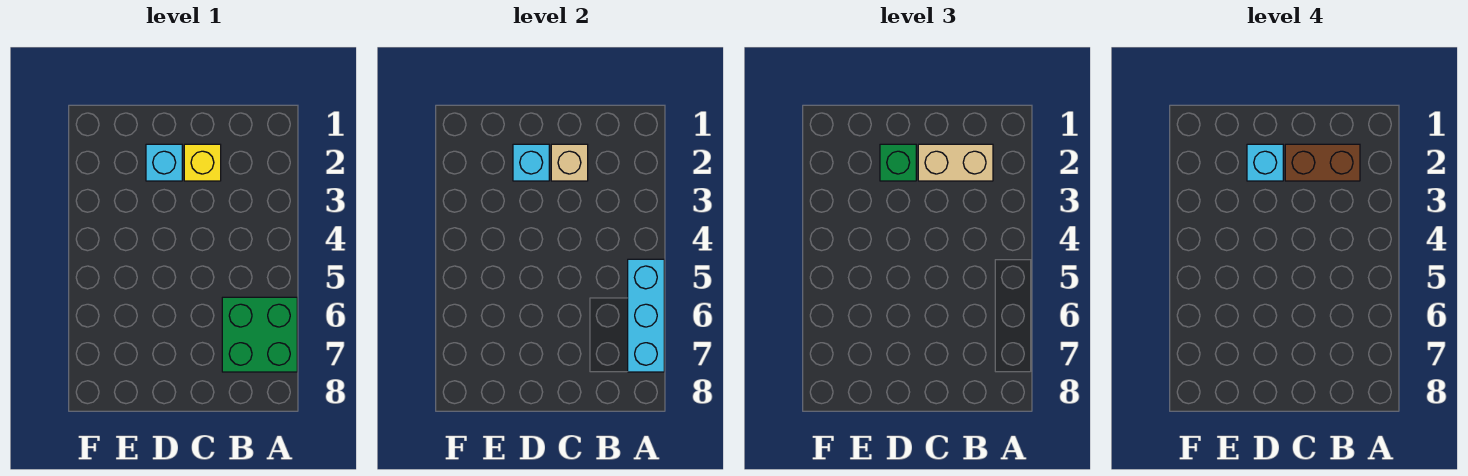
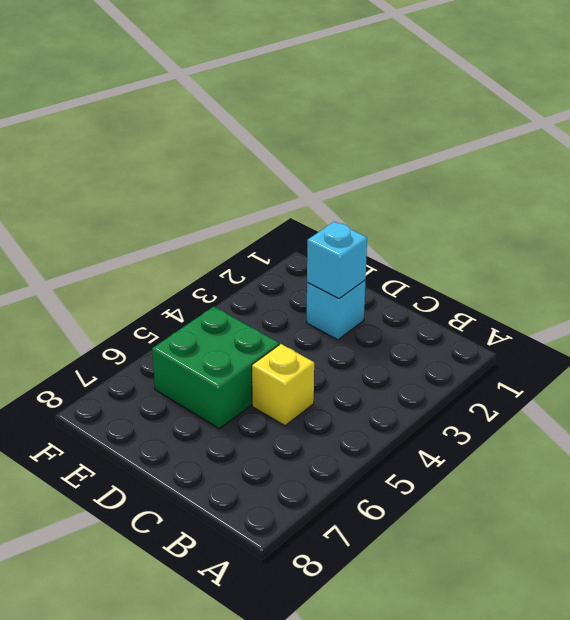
yellow 1x1 brick [252,344,314,426] -> yellow 1x1 brick moved to [184,144,221,181]
green 2x2 brick [152,307,279,429] -> green 2x2 brick moved to [222,297,297,372]
none -> cyan 1x3 brick [628,259,664,372]
none -> tan 1x1 brick [551,144,588,181]

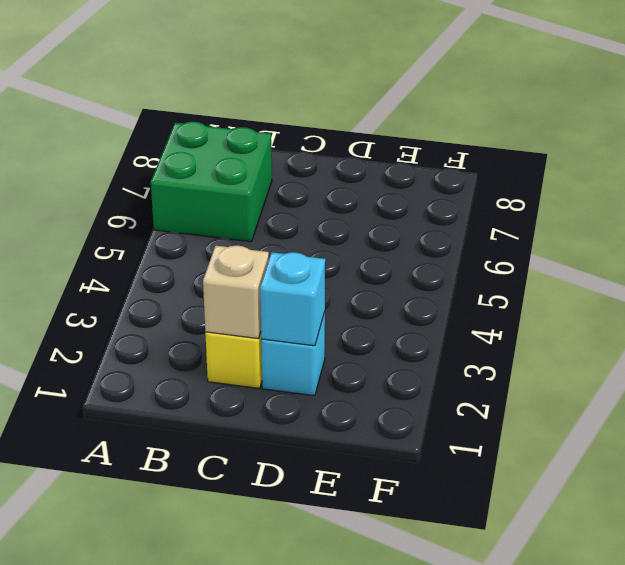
none -> cyan 1x3 brick [628,259,664,372]
none -> tan 1x2 brick [918,144,993,181]

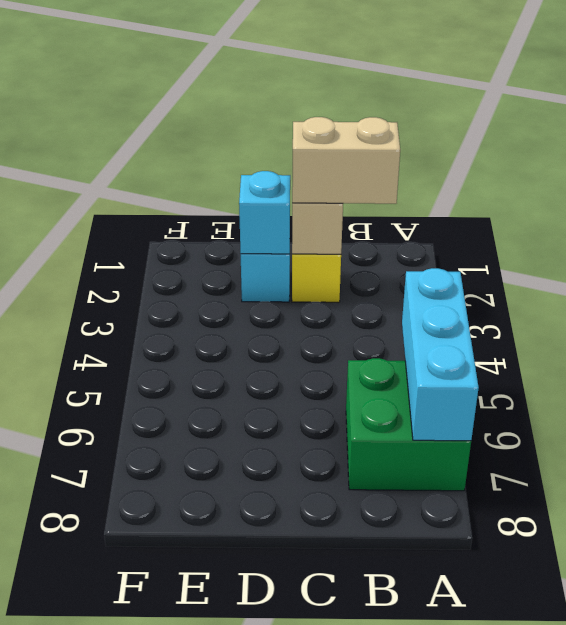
none -> green 1x1 brick [880,144,916,181]
none -> brown 1x2 brick [1285,144,1360,181]

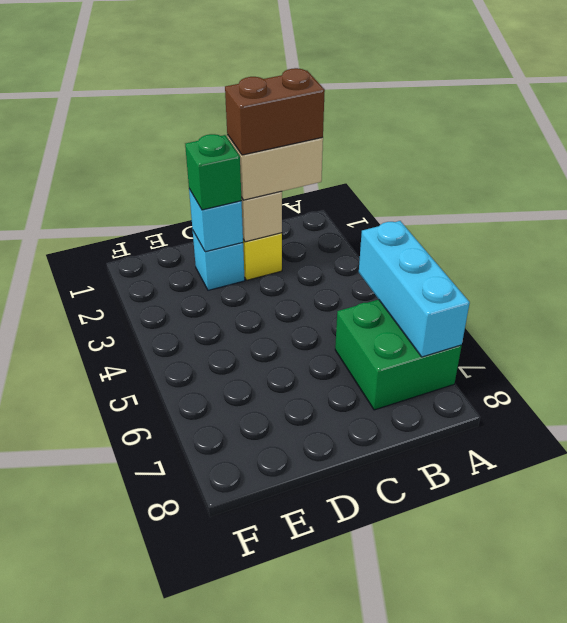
none -> cyan 1x1 brick [1247,144,1283,181]

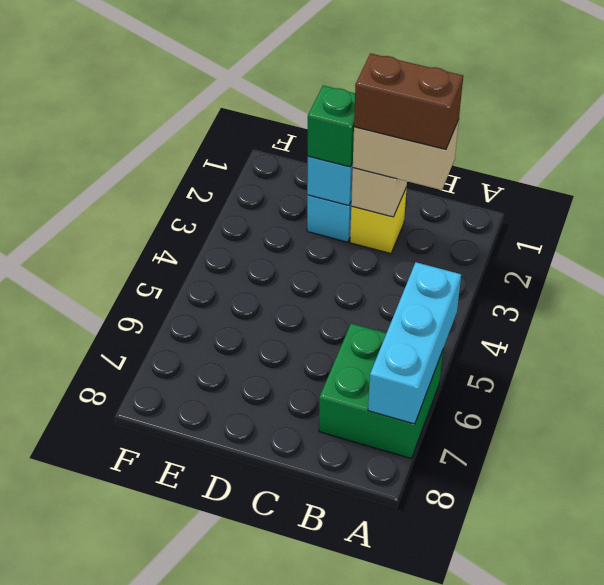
none -> cyan 1x1 brick [1247,144,1283,181]

